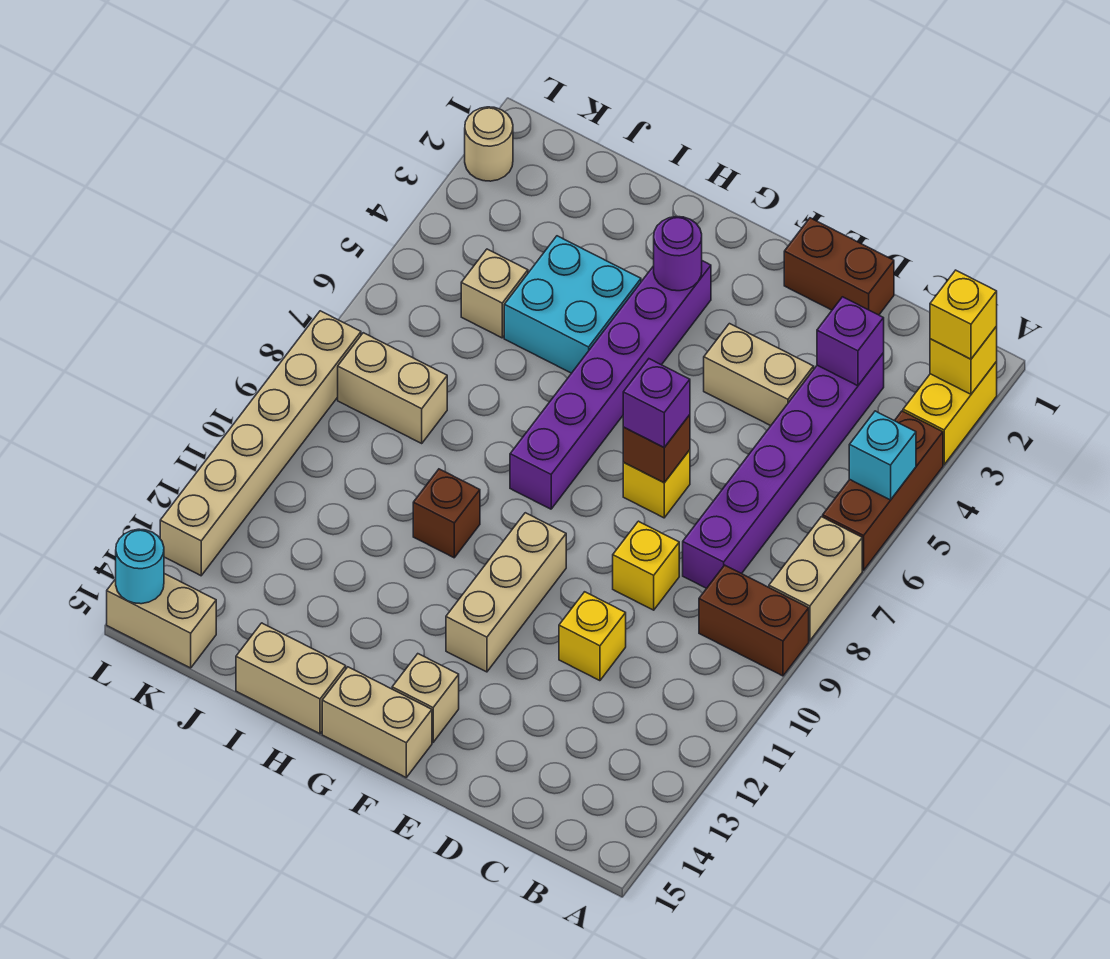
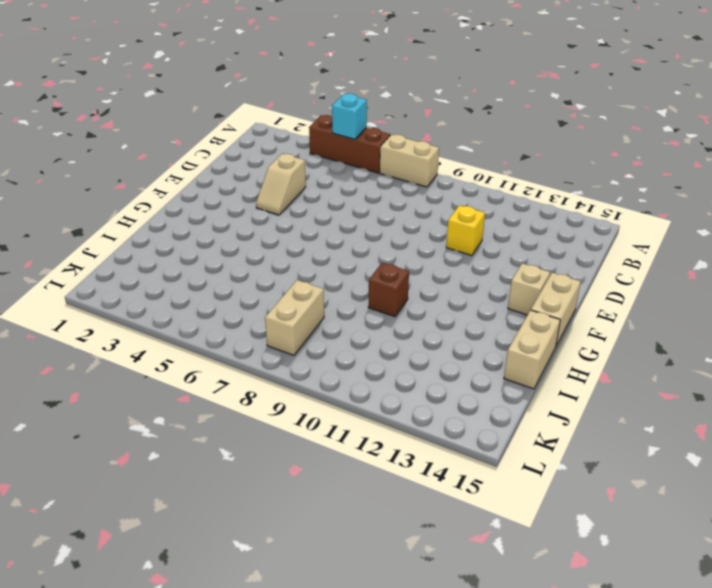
tan 1x2 slope [256,154,306,215] -> tan 1x2 brick [704,324,814,426]
none -> yellow 1x2 brick [903,362,997,465]
none -> brown 1x2 brick [699,565,809,676]
none -> purple 1x6 brick [683,353,884,588]
none -> brown 1x2 brick [784,218,894,315]

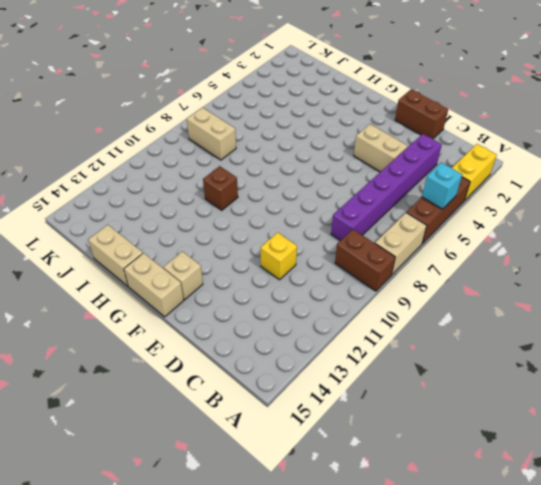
none -> yellow 1x1 brick [613,521,679,610]
none -> yellow 1x1 brick [623,450,690,518]
none -> tan 1x3 brick [446,513,566,672]
none -> purple 1x6 brick [510,261,711,509]

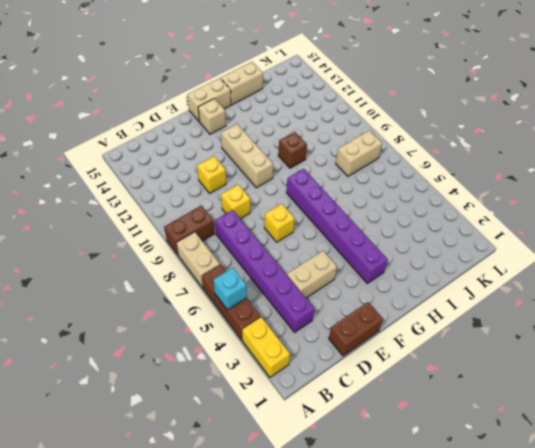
none -> cyan 2x2 brick [504,236,641,373]
none -> tan 1x1 brick [461,249,528,338]
none -> tan 1x2 brick [107,574,216,668]
none -> tan 1x1 round brick [465,107,513,181]

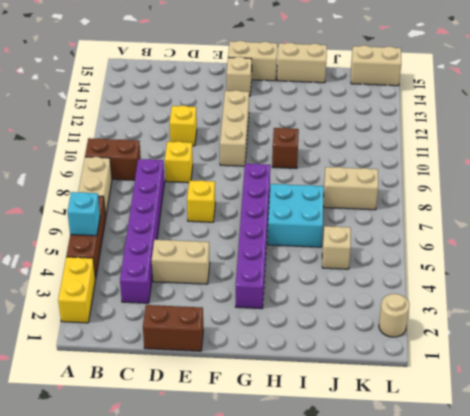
cyan 2x2 brick [268,184,324,247] -> cyan 2x2 brick moved to [504,236,641,373]
none -> tan 1x6 brick [160,311,361,576]
none -> yellow 1x1 brick [930,326,997,394]
none -> purple 1x1 brick [817,297,884,386]
none -> brown 1x1 brick [623,415,690,483]

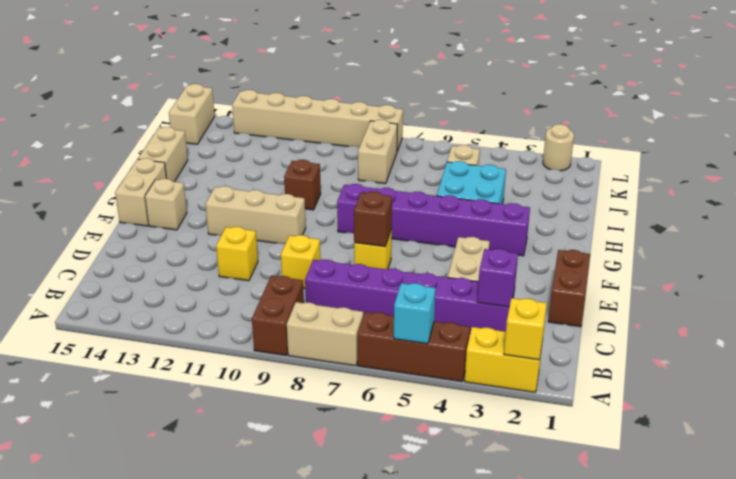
none -> purple 1x1 round brick [654,217,702,291]
none -> cyan 1x1 round brick [116,529,164,604]
none -> yellow 1x1 brick [930,270,997,359]
none -> purple 1x1 brick [623,359,690,447]

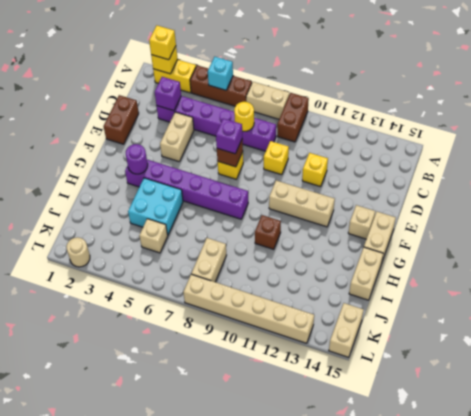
yellow 1x1 round brick [234,102,254,131] -> none
none -> cyan 1x1 round brick [116,529,164,604]

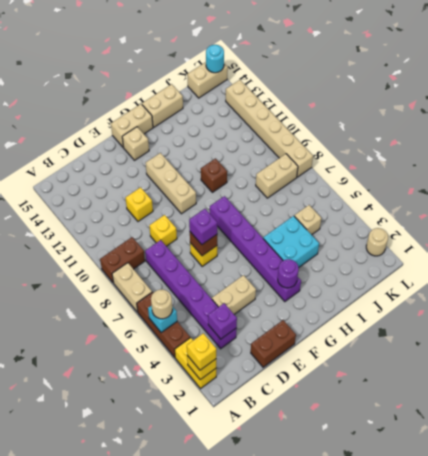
tan 1x1 round brick [151,289,172,319] -> none

